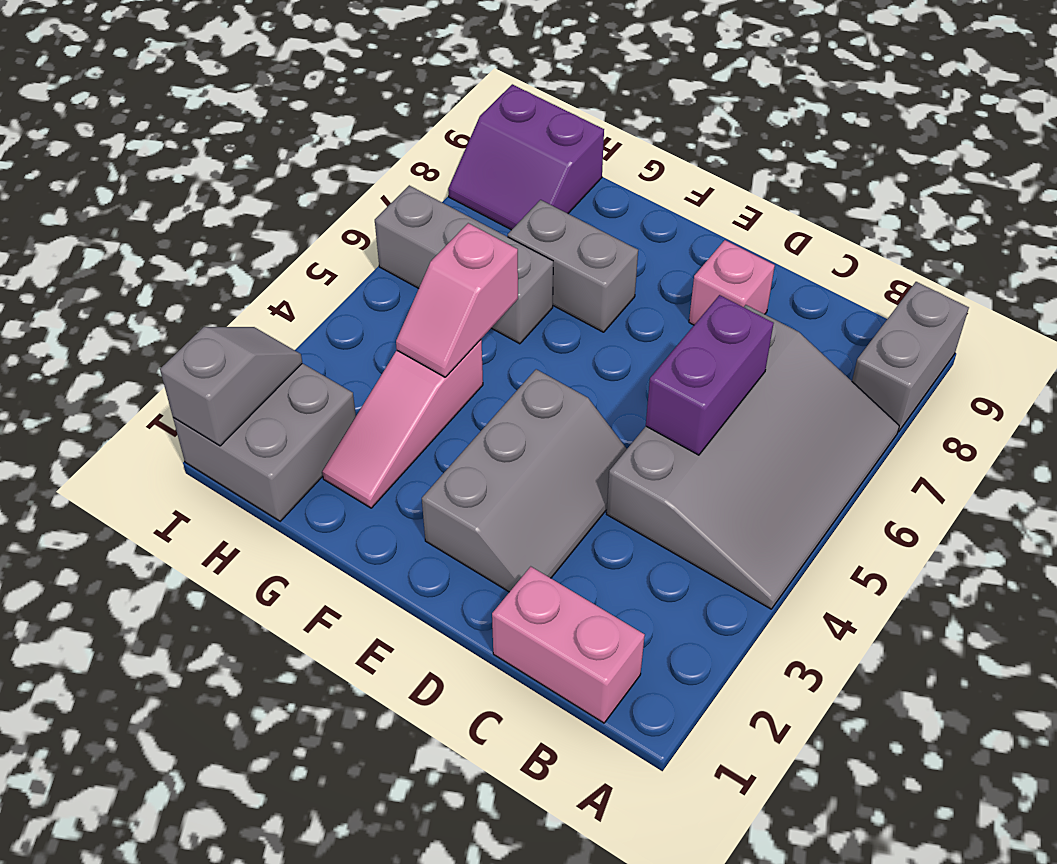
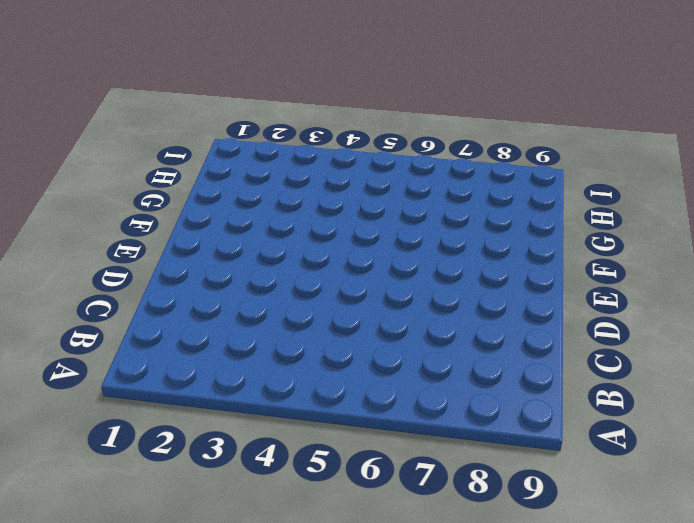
none -> grey 3x4 slope [607,305,899,609]
none -> grey 1x2 brick [852,282,969,432]
none -> pink 1x2 brick [492,567,645,723]

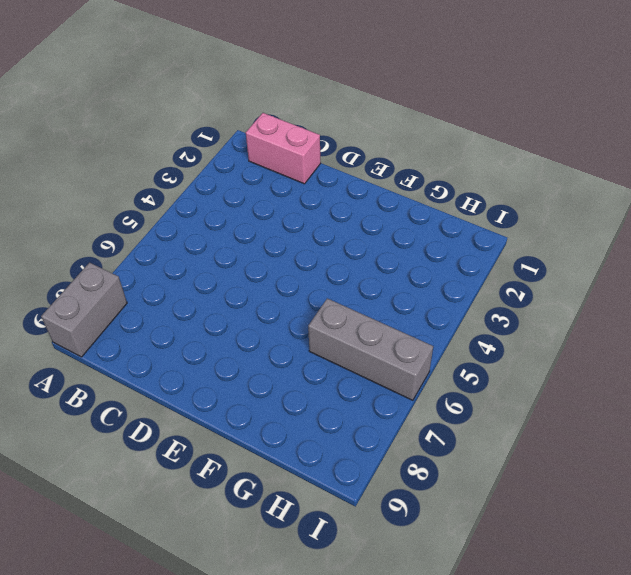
none -> grey 3x4 slope [607,305,899,609]
none -> grey 2x3 slope [422,369,627,592]
none -> pink 1x1 brick [689,240,775,325]

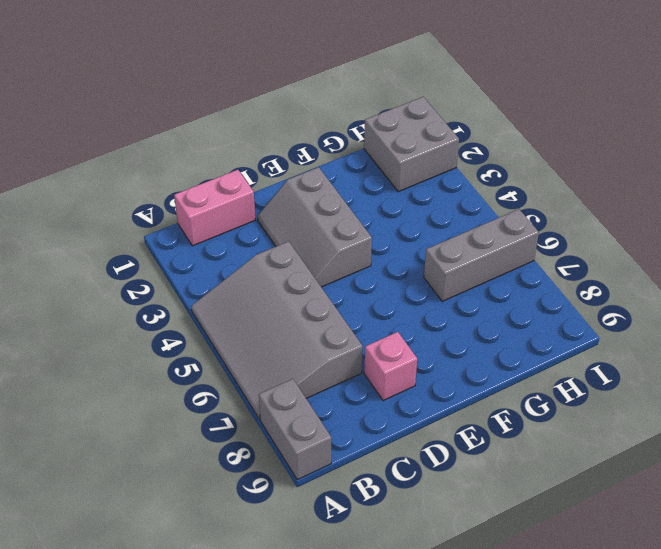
none -> grey 1x2 brick [508,200,638,332]
none -> pink 1x3 slope [322,340,483,508]
none -> purple 2x2 slope [448,84,604,230]

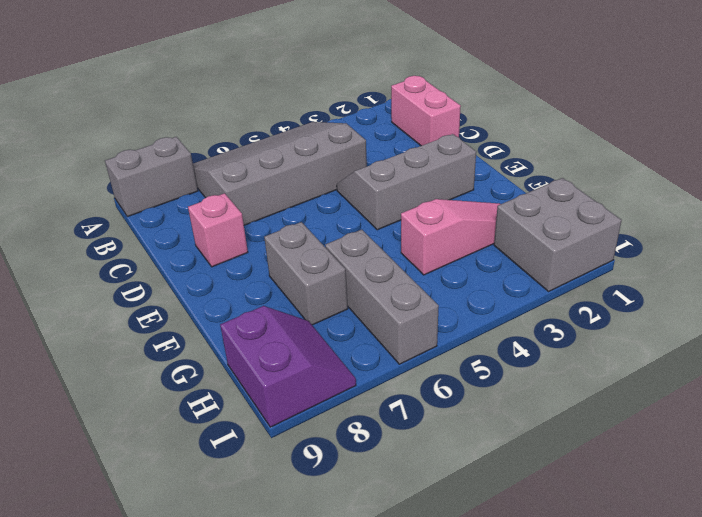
none -> purple 1x2 brick [646,295,774,455]
none -> pink 1x2 slope [396,223,518,377]
none -> grey 1x2 slope [160,327,302,446]

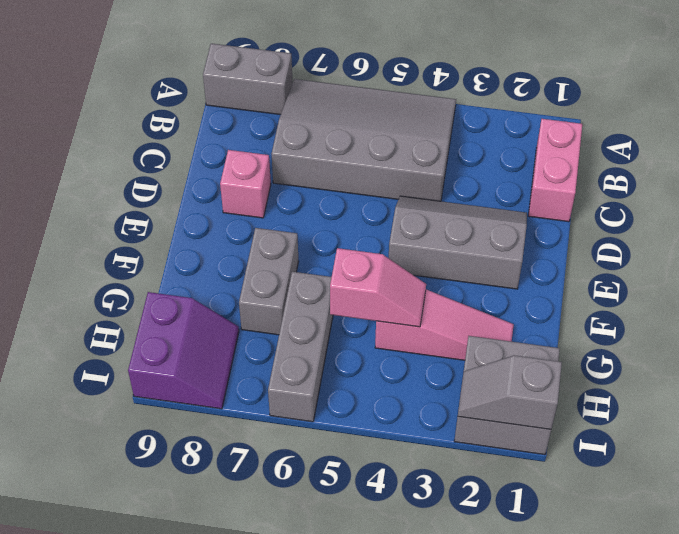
none -> purple 1x2 brick [646,295,774,455]

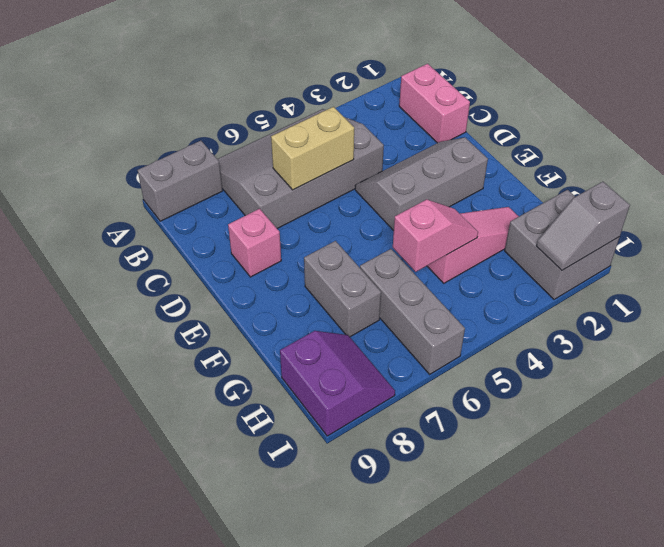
tan 1x2 brick [271,107,354,190] -> purple 1x2 brick [646,295,774,455]

